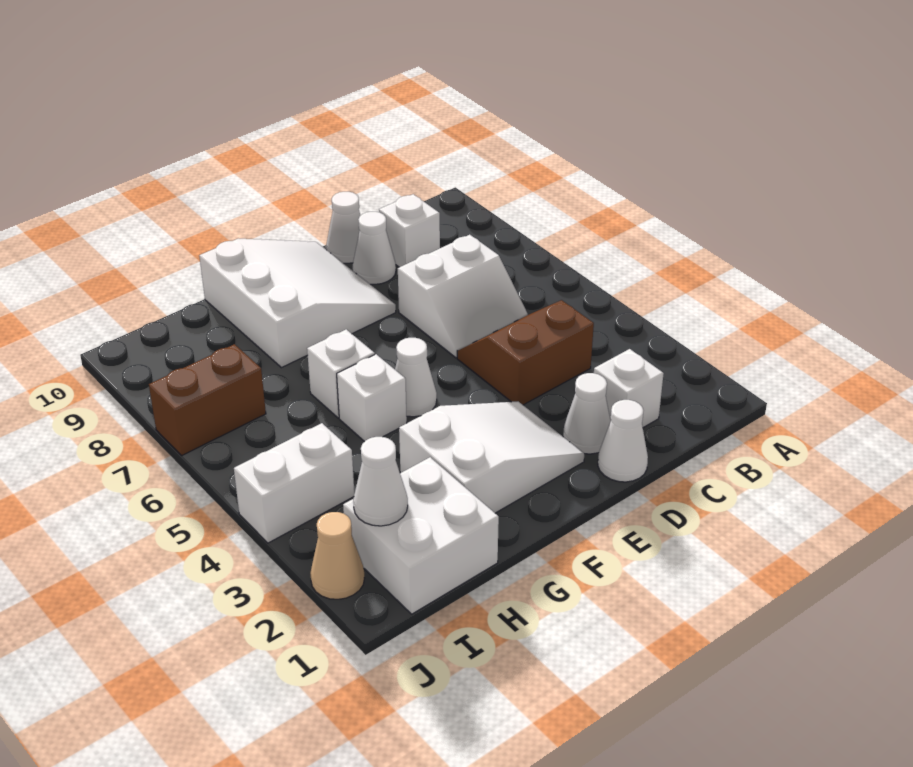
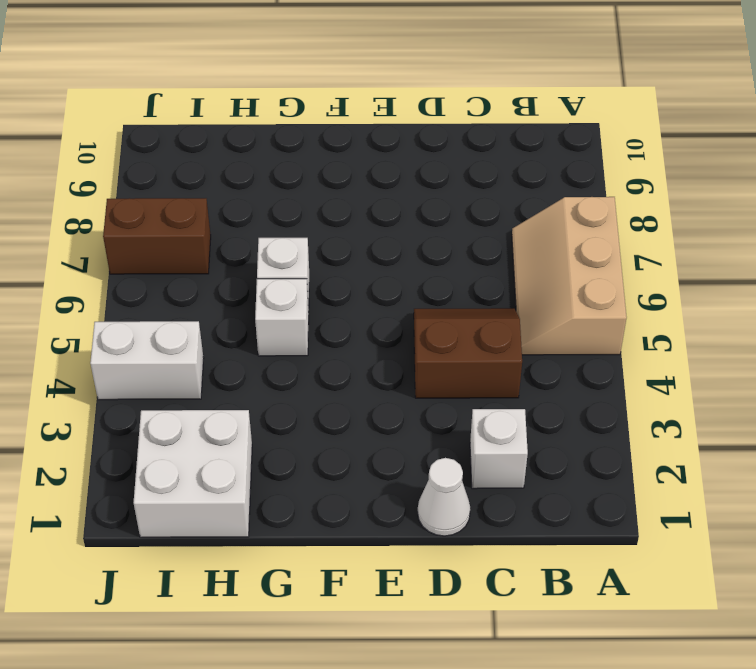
tan 2x3 slope [512,197,627,355] -> none
none -> white 2x2 slope [398,235,528,358]
none -> white 1x1 brick [379,194,440,267]
none -> white 1x1 cone [563,373,611,454]

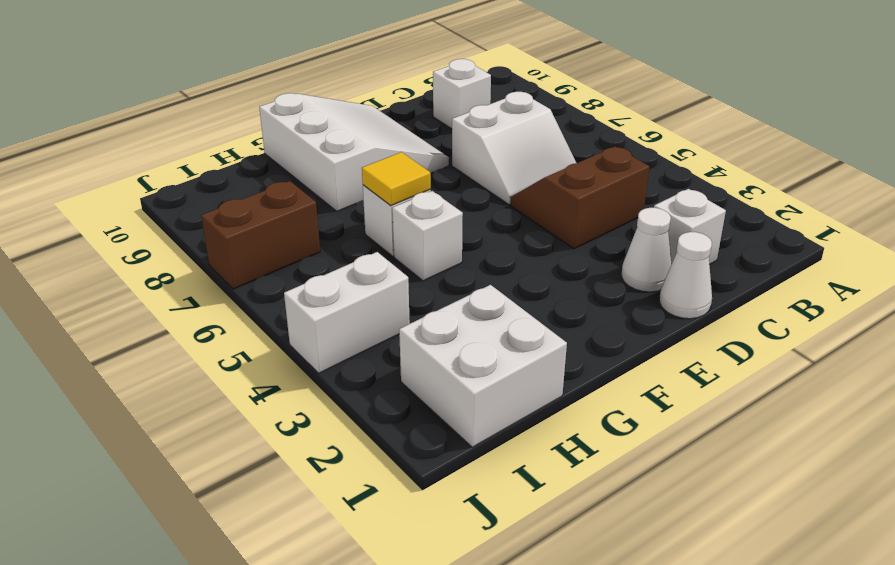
yellow 1x1 tile [362,152,431,206] -> none
none -> white 1x1 cone [353,212,396,284]
none -> white 1x1 cone [326,192,361,263]
none -> white 2x3 slope [399,401,584,513]

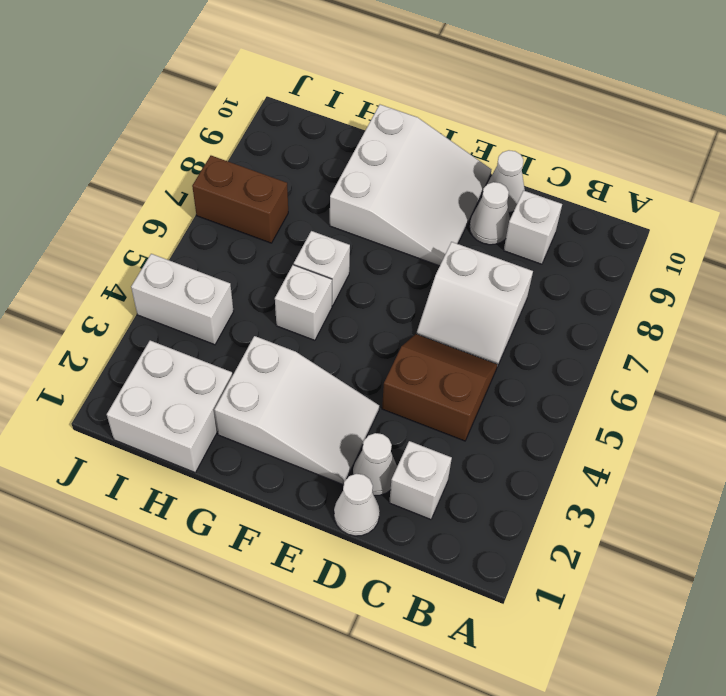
none -> white 1x1 cone [395,338,437,417]
none -> tan 1x1 cone [310,512,365,599]
none -> white 1x1 cone [353,437,408,526]

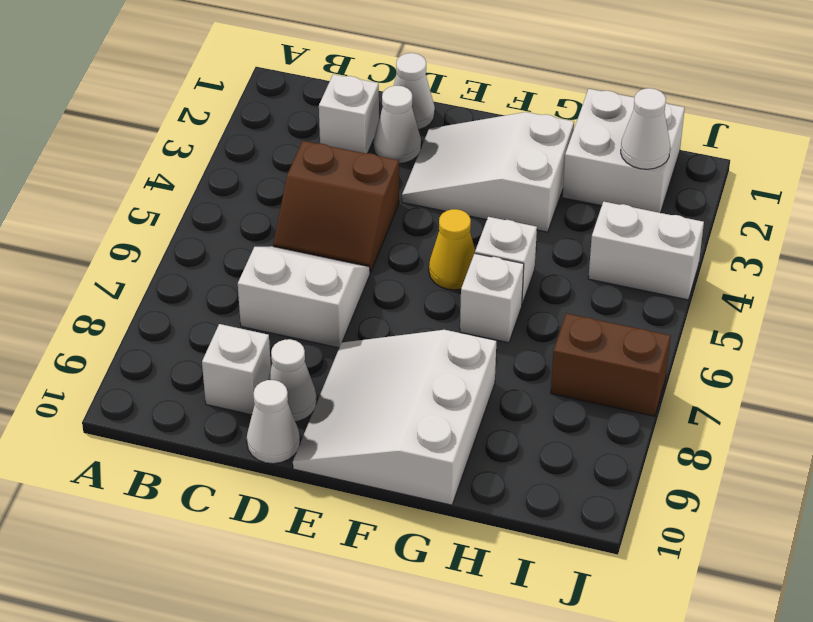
yellow 1x1 cone [429,209,475,290] -> white 1x1 cone [395,338,437,417]
none -> tan 1x1 cone [310,512,365,599]

